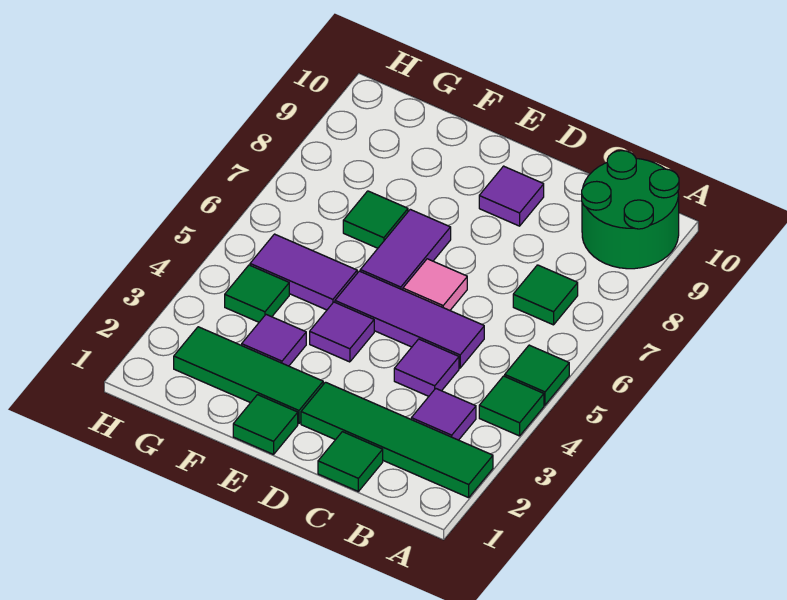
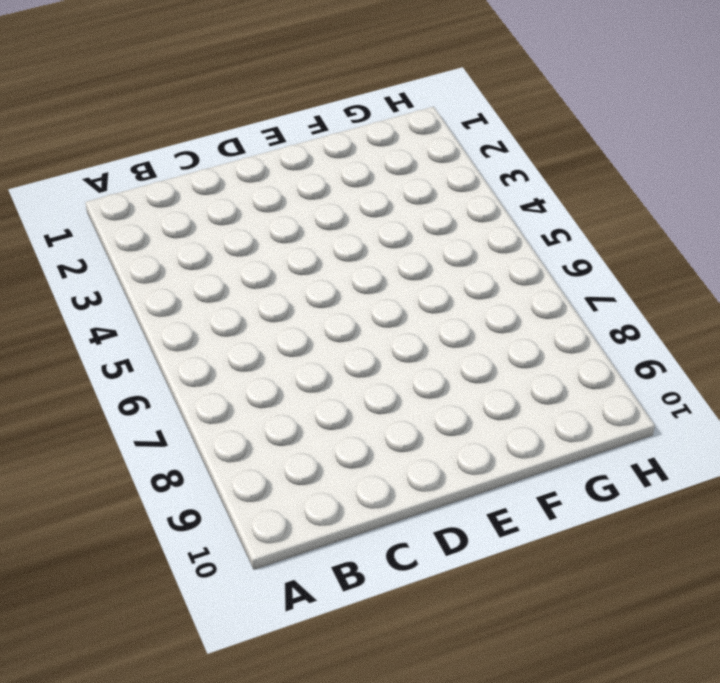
none -> green 1x4 tile [301,382,493,498]
none -> green 1x1 tile [479,376,544,436]
none -> green 1x1 tile [505,345,569,405]

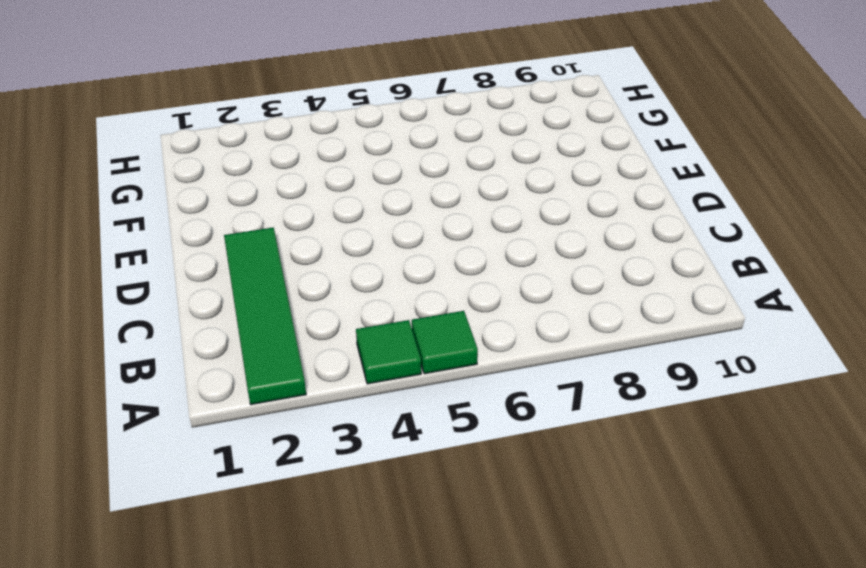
none -> green 2x2 round brick [582,151,679,269]
none -> purple 1x1 tile [411,389,476,440]
none -> green 1x1 tile [513,265,578,325]

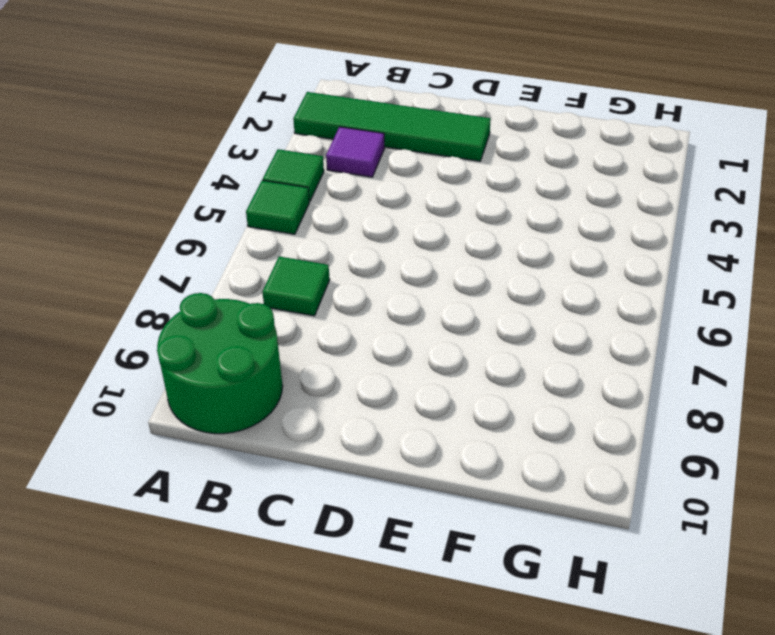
none -> green 1x1 tile [318,432,383,491]
none -> purple 1x1 tile [394,339,459,396]
none -> purple 1x3 tile [335,271,484,368]

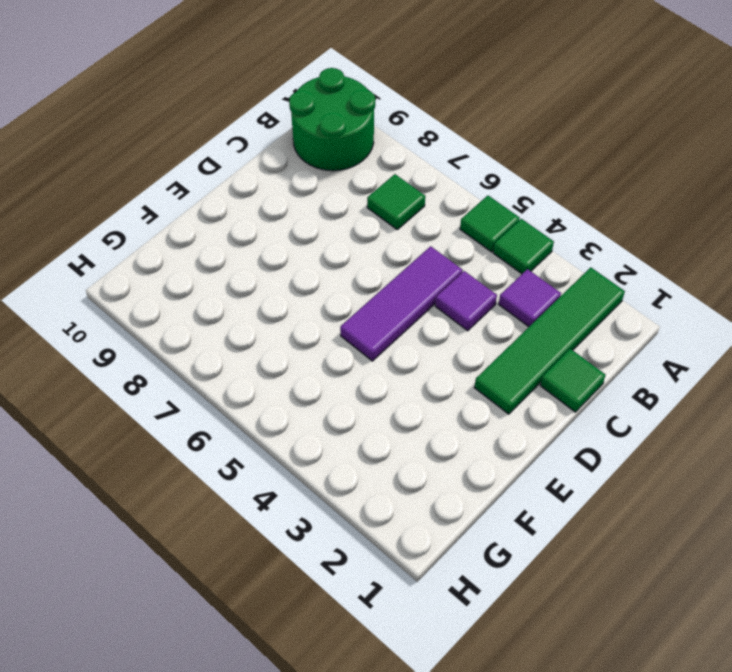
none -> pink 1x1 tile [403,259,467,310]
none -> purple 1x1 tile [479,166,544,226]
none -> green 1x1 tile [233,395,298,454]

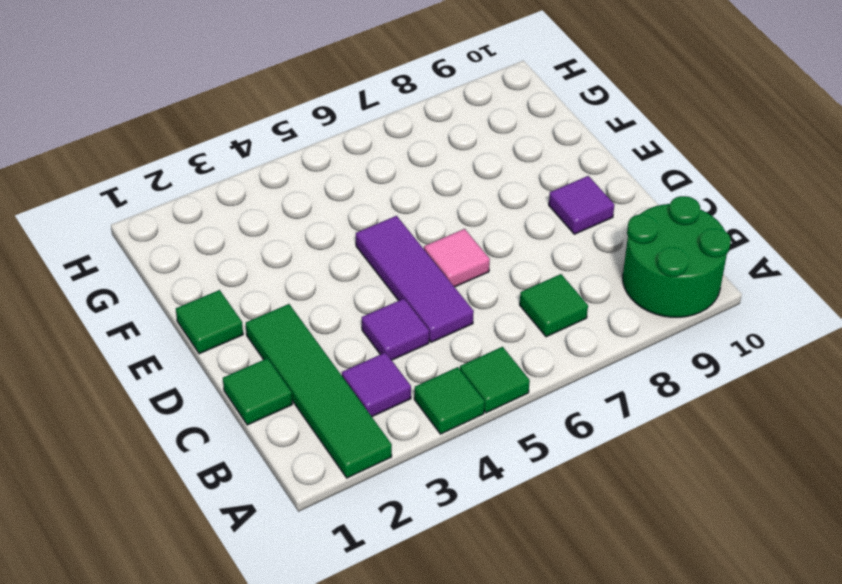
none -> green 1x3 tile [174,327,323,424]
none -> purple 1x1 tile [310,302,374,362]
none -> purple 1x2 tile [360,209,451,290]

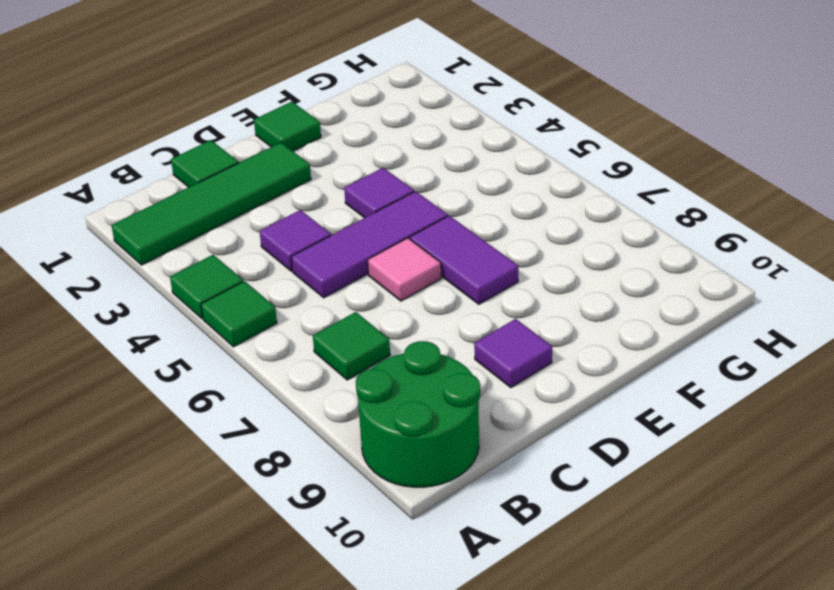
none -> purple 1x1 tile [411,389,476,440]
none -> green 1x3 tile [174,327,323,424]
none -> purple 1x1 tile [242,315,306,366]

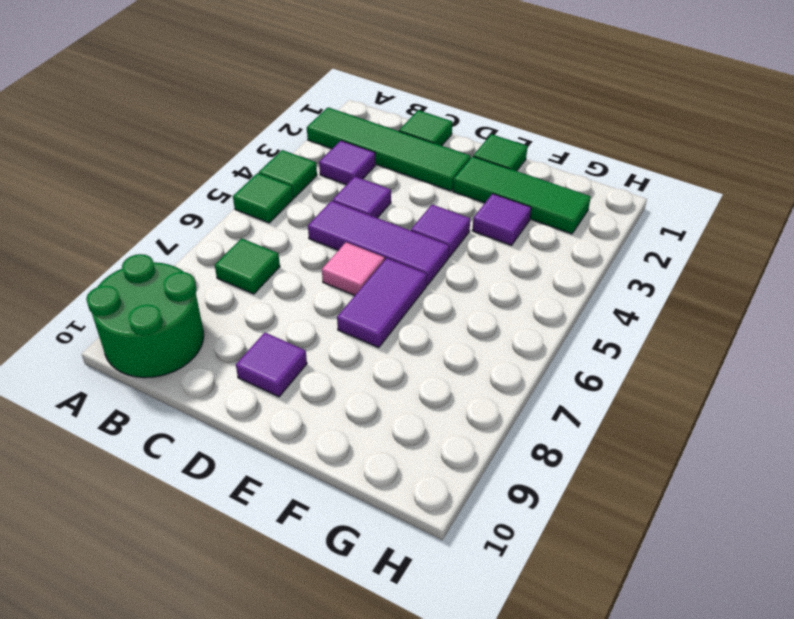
none -> purple 1x2 tile [250,234,357,310]
none -> green 1x1 tile [343,191,408,248]
none -> green 1x1 tile [225,265,289,322]

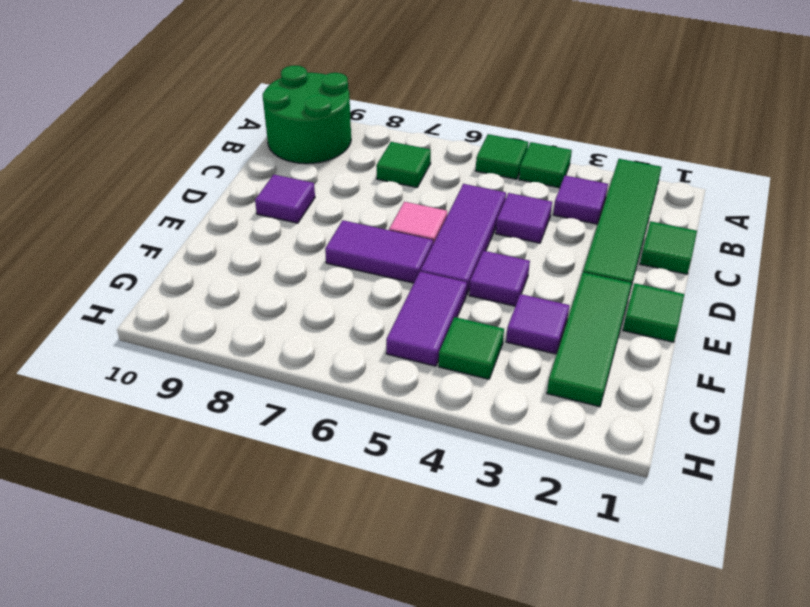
none -> green 1x1 tile [343,191,408,248]

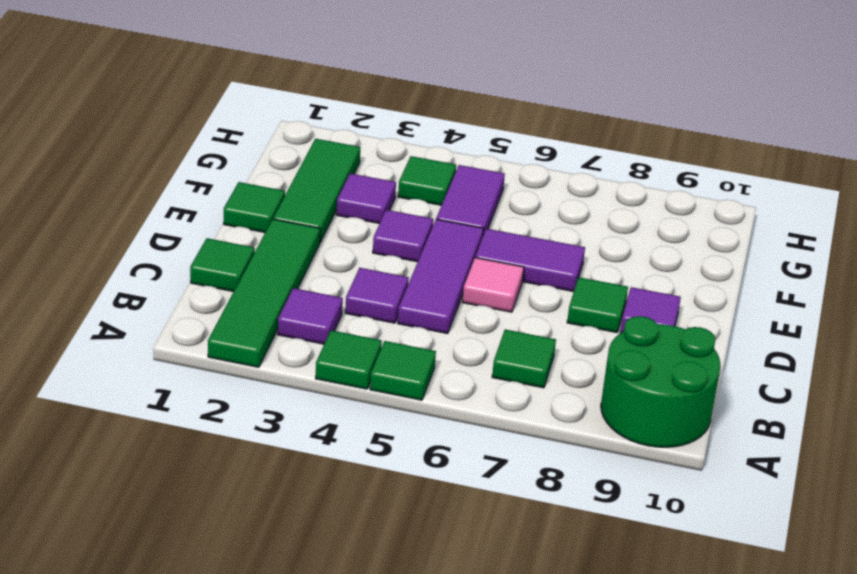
green 1x1 tile [567,277,628,333] -> green 1x1 tile moved to [343,191,408,248]

